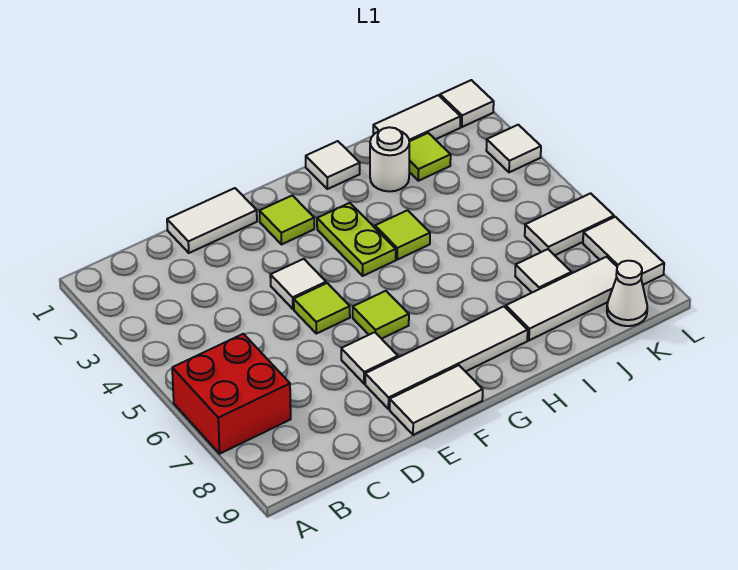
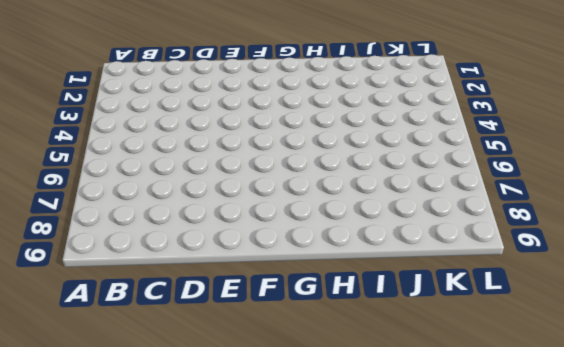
none -> red 2x2 brick [172,334,291,454]
none -> white 1x2 tile [167,188,257,253]
none -> white 1x1 tile [270,259,326,309]

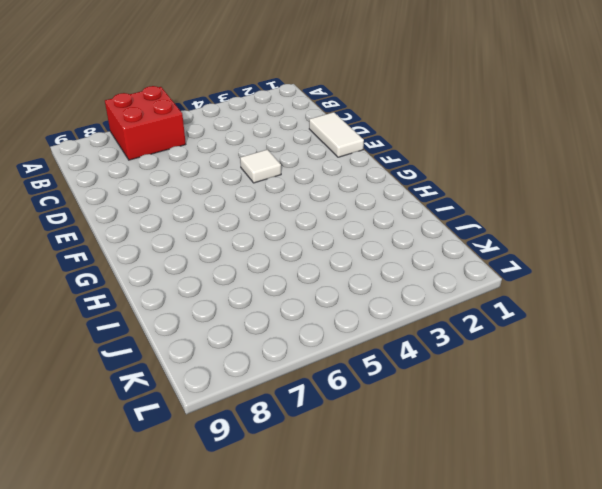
none -> lime 1x1 tile [294,283,350,334]
none -> white 1x1 tile [341,332,398,384]
none -> white 1x4 tile [365,307,528,409]

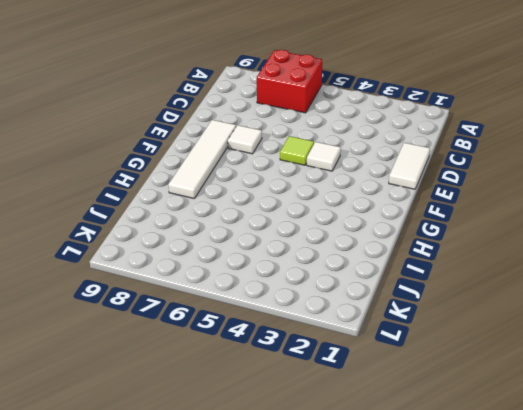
none -> white 1x2 tile [390,365,483,435]
none -> lime 1x1 tile [259,195,314,244]
none -> lime 1x1 tile [353,291,409,339]

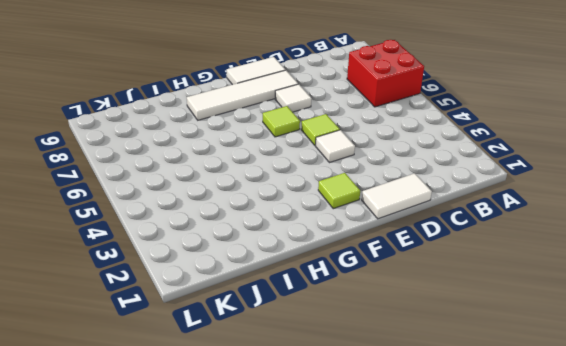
none -> lime 1x2 plate [317,203,396,276]
none -> white 1x1 tile [306,141,360,189]
none -> lime 1x1 tile [375,210,430,260]

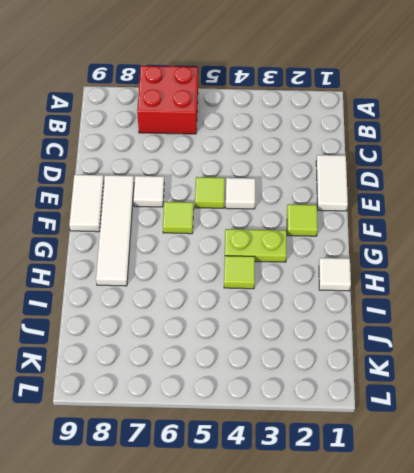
none -> white 1x1 round brick [370,127,409,191]
none -> white 1x3 tile [506,257,617,340]
none -> white 1x2 tile [373,95,461,141]

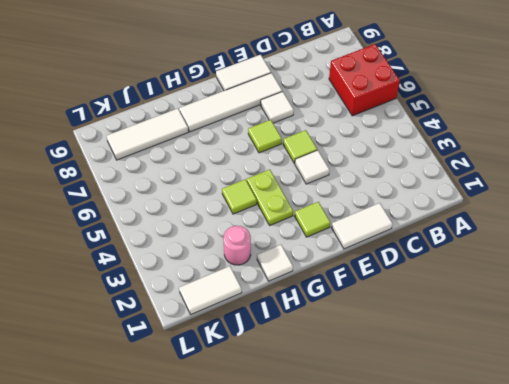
pink 1x1 round brick [223,226,251,265] -> white 1x1 round brick [370,127,409,191]
none -> lime 1x1 tile [409,133,451,181]
none -> white 1x1 tile [515,249,571,292]
none -> white 1x2 tile [525,193,614,255]

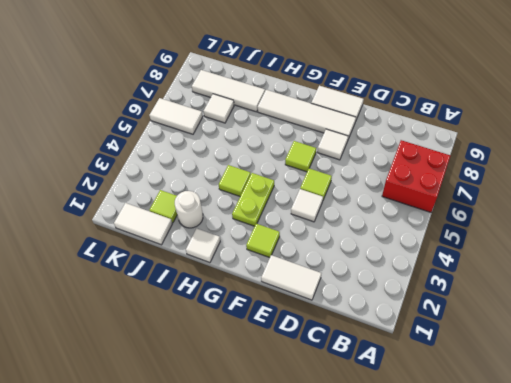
none -> white 1x1 cone [607,261,647,326]
none -> white 1x1 tile [440,80,494,127]
none -> white 1x1 tile [486,125,541,172]

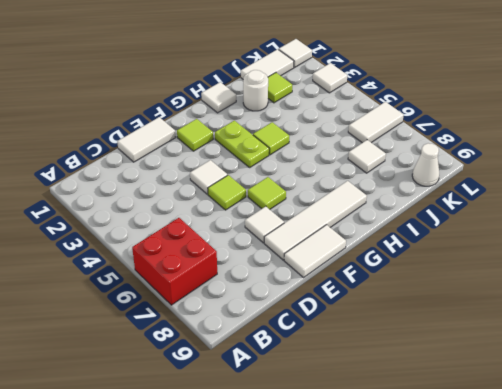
none -> white 1x3 tile [506,257,617,340]
none -> white 1x2 tile [583,217,664,285]

